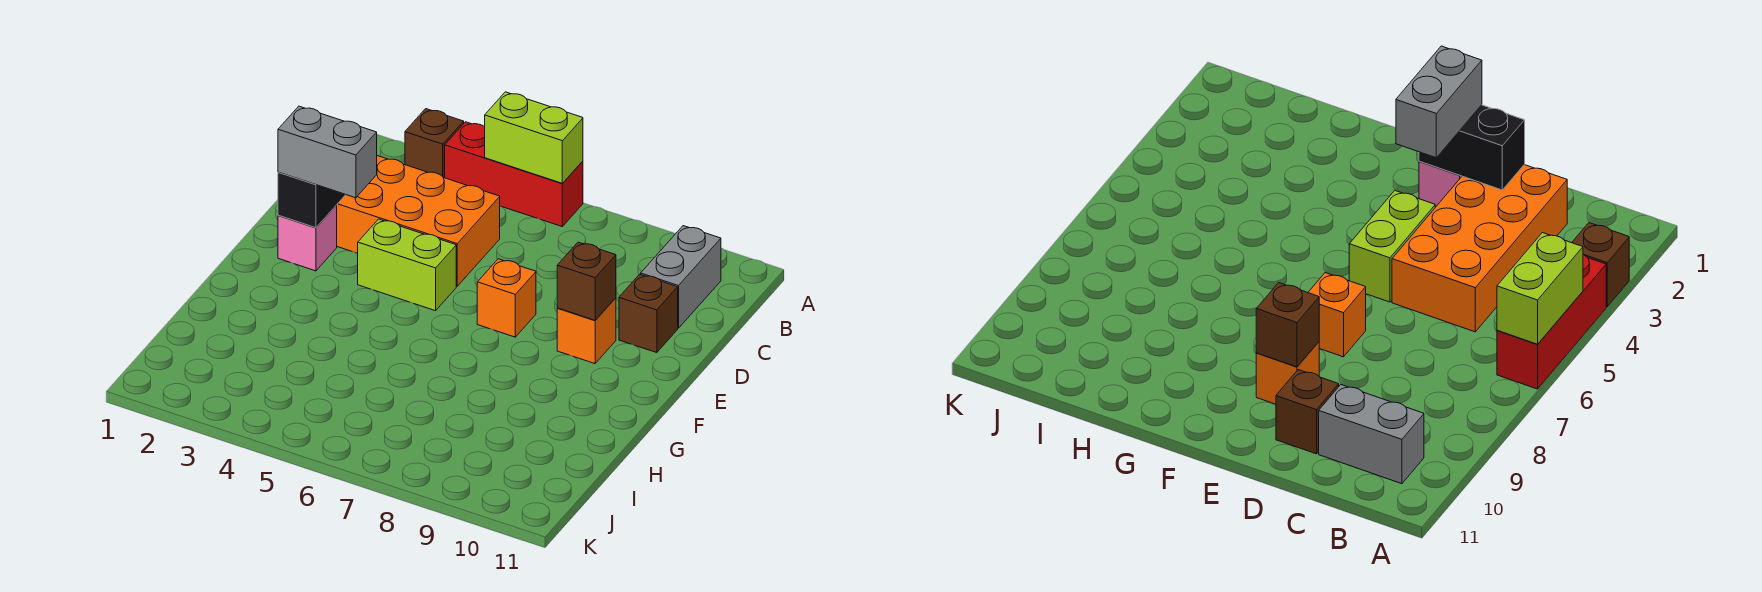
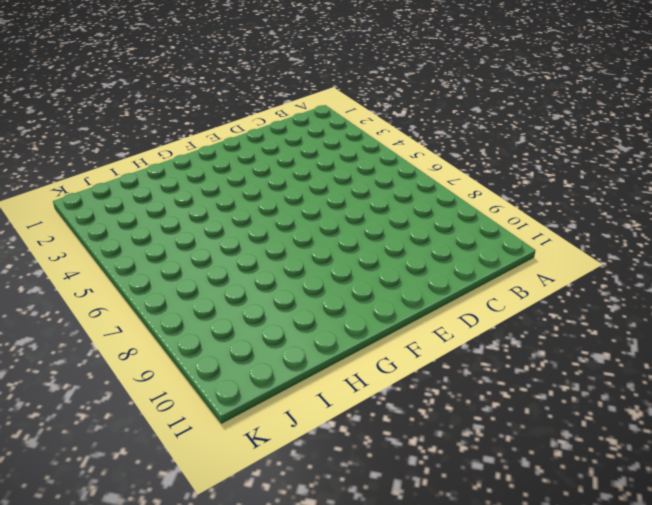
none -> brown 1x1 brick [405,109,464,178]
none -> red 1x3 brick [445,122,583,226]
none -> grey 1x2 brick [641,226,721,328]

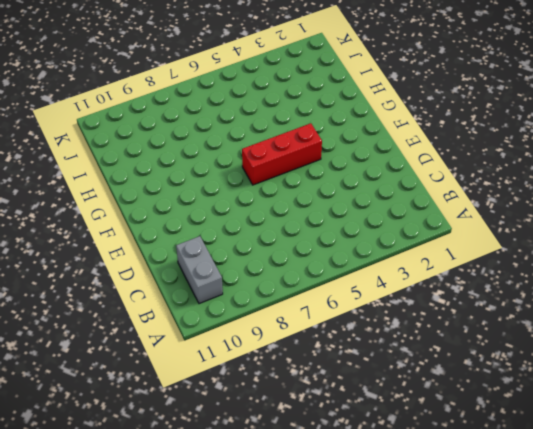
red 1x3 brick [242,123,322,185] -> red 1x3 brick moved to [445,122,583,226]
none -> brown 1x1 brick [405,109,464,178]
none -> orange 2x4 brick [337,156,500,286]
none -> brown 1x1 brick [619,274,678,353]

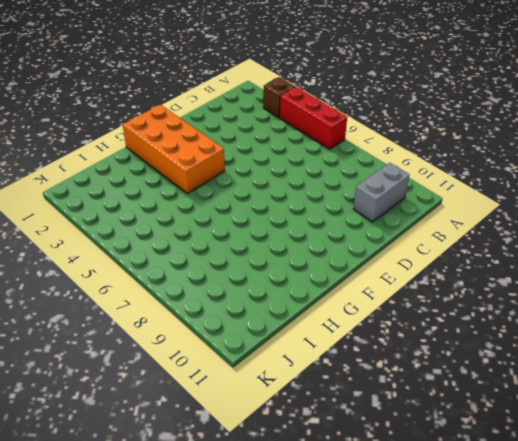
orange 2x4 brick [123,105,225,194] -> orange 2x4 brick moved to [337,156,500,286]
none -> brown 1x1 brick [619,274,678,353]
none -> pink 1x1 brick [278,205,337,271]
none -> lime 1x2 brick [357,219,456,311]

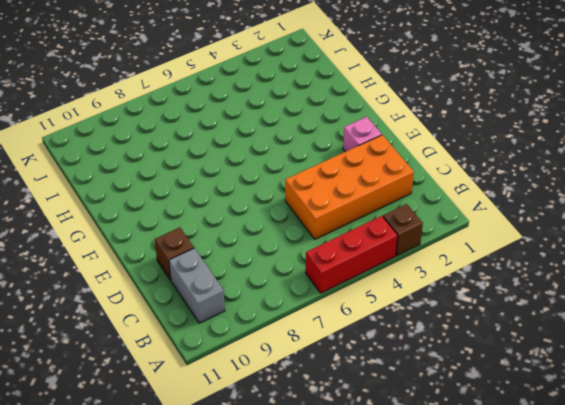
none -> lime 1x2 brick [357,219,456,311]
none -> orange 1x1 brick [477,259,536,337]
none -> orange 1x1 brick [557,298,616,364]

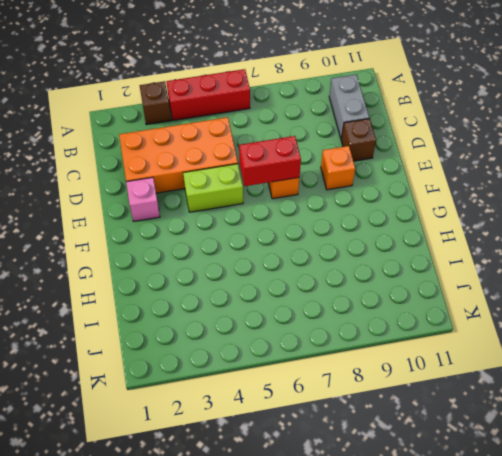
red 1x2 brick [239,136,301,186] -> none
none -> lime 1x2 brick [485,92,583,183]
none -> black 1x2 brick [278,172,346,228]
none -> brown 1x1 brick [557,242,616,320]

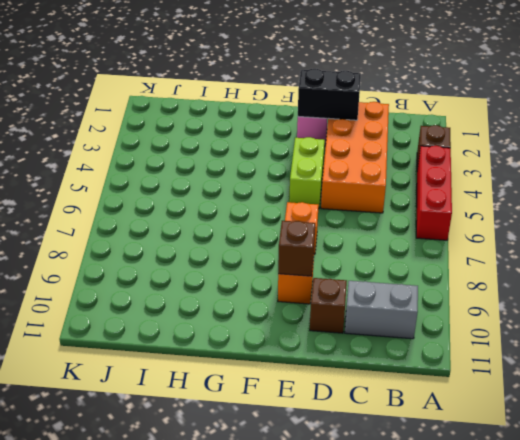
none -> lime 1x2 brick [485,92,583,183]
none -> grey 1x2 brick [278,106,377,198]

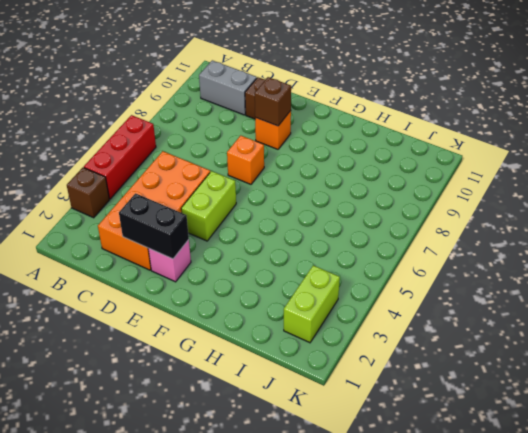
lime 1x2 brick [284,265,340,343] -> lime 1x2 brick moved to [485,92,583,183]
none -> grey 1x2 brick [278,106,377,198]

